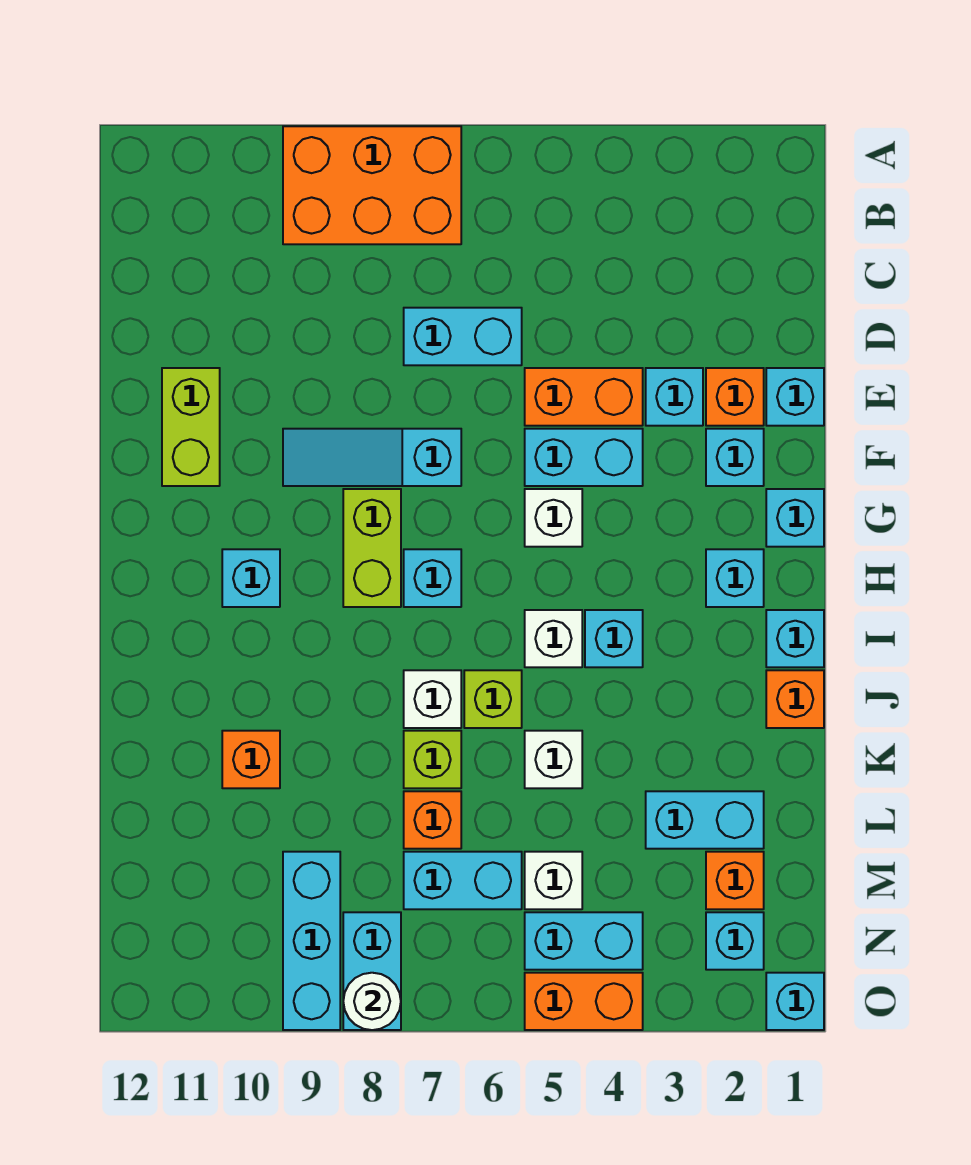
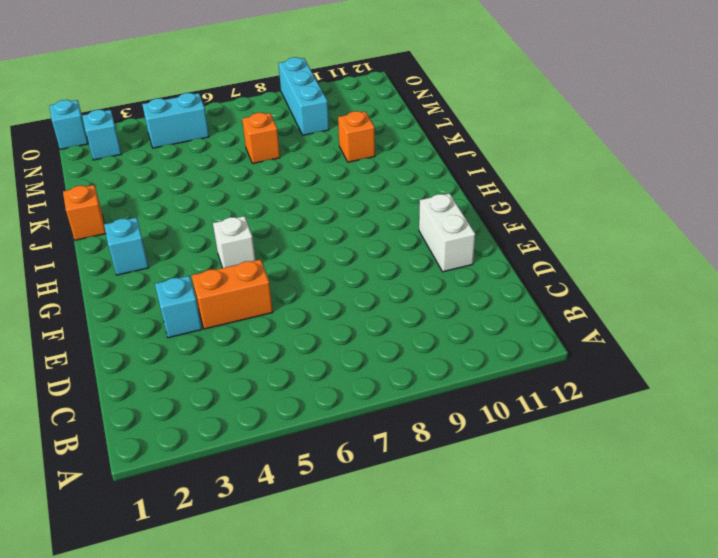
white 1x2 brick [419,193,475,272] -> lime 1x2 brick [162,368,220,486]
none -> orange 2x3 brick [283,126,461,244]
none -> cyan 1x2 brick [404,308,522,365]
none -> cyan 1x1 brick [766,368,824,426]
none -> orange 1x1 brick [706,368,764,426]

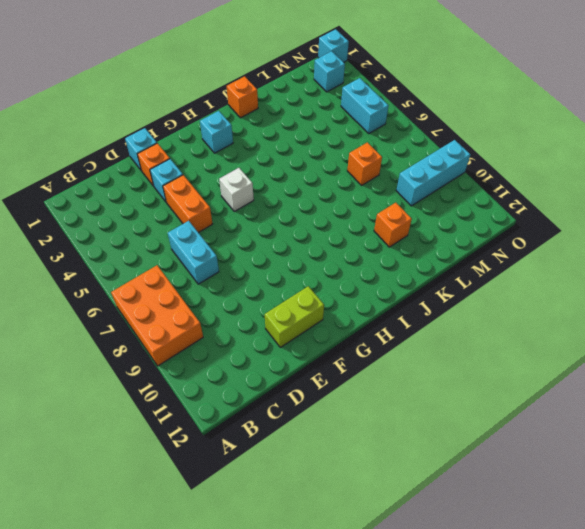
none -> cyan 1x1 brick [706,429,764,486]
none -> cyan 1x2 brick [525,429,643,486]
none -> cyan 1x3 slope [283,429,461,486]
none -> cyan 1x1 brick [766,489,824,547]

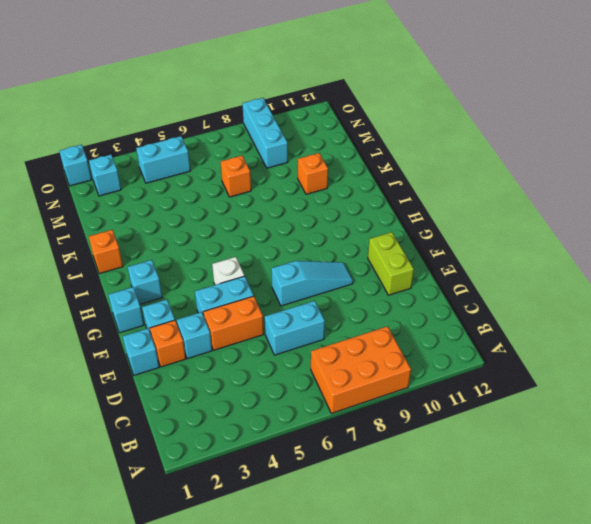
none -> lime 1x2 brick [343,489,401,607]
none -> cyan 1x1 brick [404,549,461,607]
none -> cyan 1x1 brick [222,549,280,607]
none -> cyan 1x1 brick [766,610,824,667]

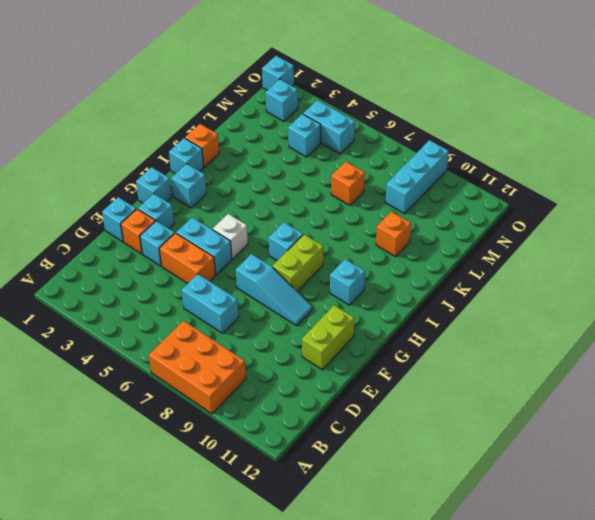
cyan 1x1 brick [288,114,321,157] -> cyan 1x1 brick moved to [585,610,643,667]
none -> white 1x1 brick [525,610,582,667]
none -> lime 1x1 brick [464,670,522,728]
none -> white 1x1 brick [404,670,461,728]
none -> white 1x1 brick [525,731,582,788]

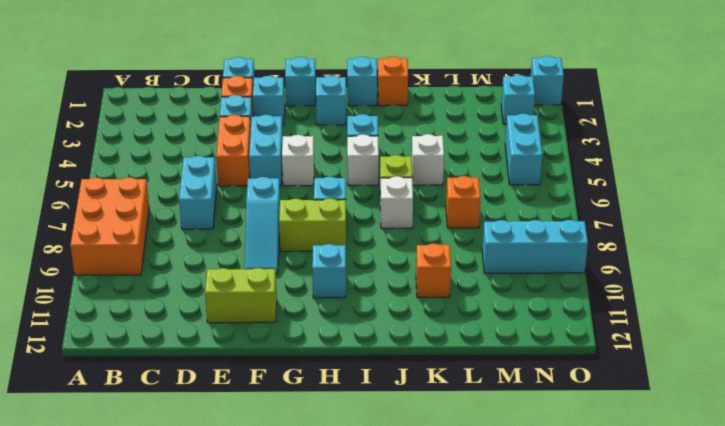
none -> lime 1x1 brick [404,731,461,788]
none -> cyan 1x2 brick [646,791,764,849]
none -> orange 1x1 brick [706,852,764,909]
none -> white 1x1 brick [525,852,582,909]

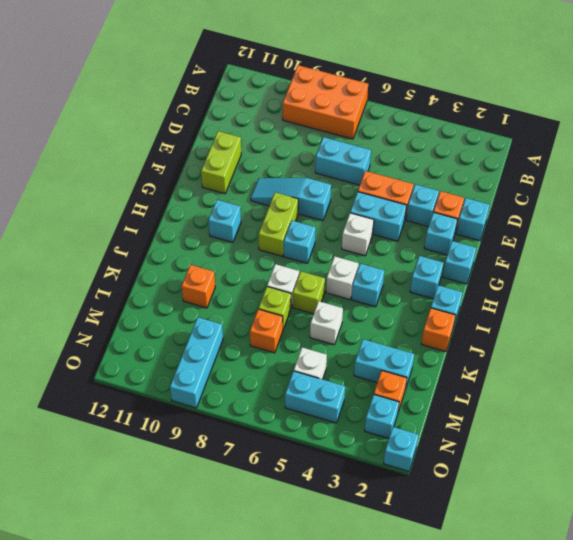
none -> cyan 1x2 brick [404,852,522,909]
none -> cyan 1x2 brick [343,912,401,1030]
none -> orange 1x2 brick [525,973,643,1030]
none -> white 1x1 round brick [343,973,401,1030]

